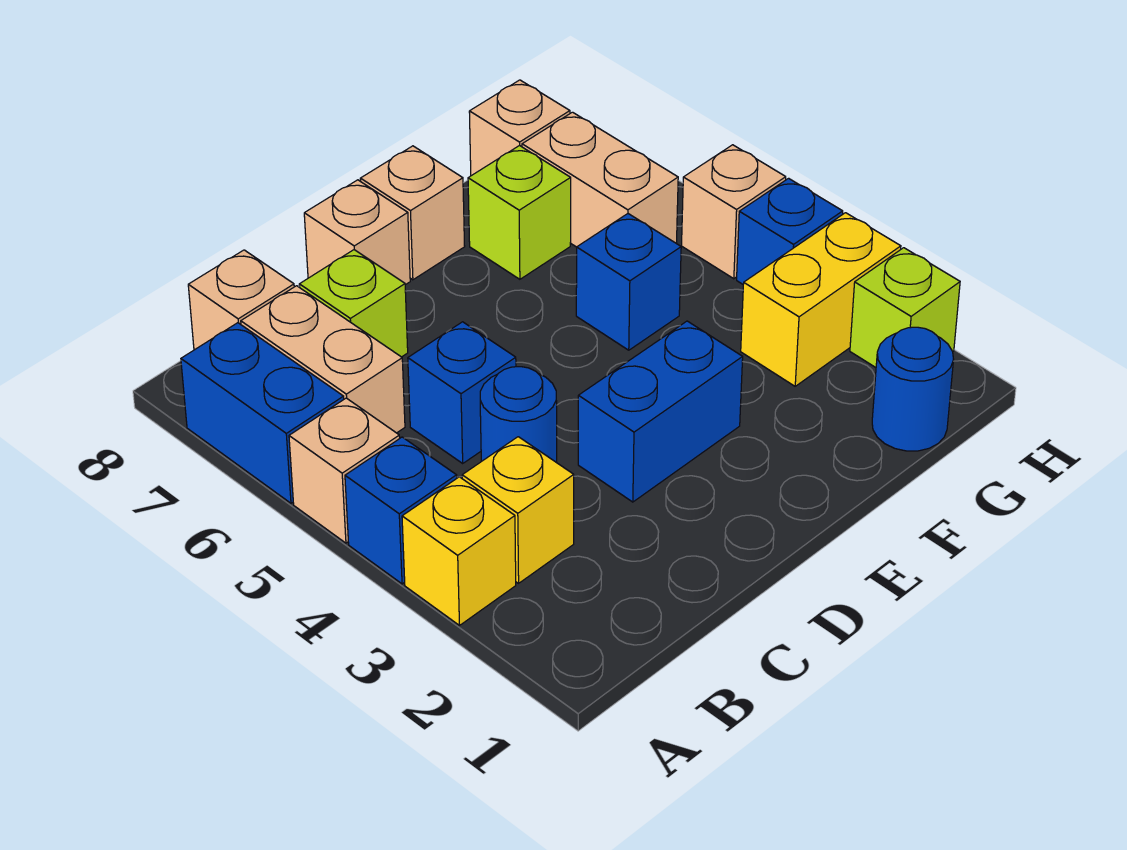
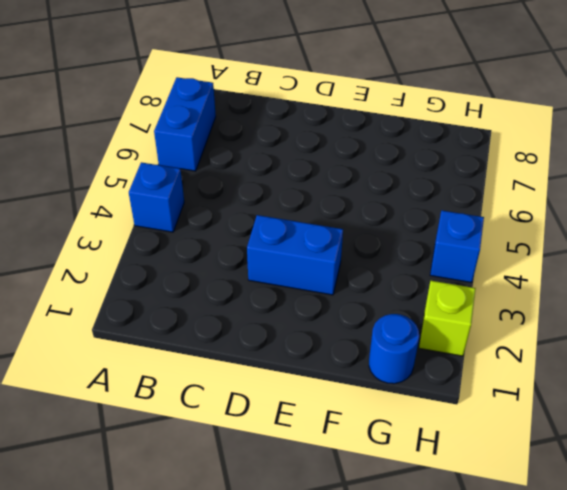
none -> yellow 1x1 brick [402,477,516,625]
none -> tan 1x1 brick [289,398,400,543]
none -> yellow 1x1 brick [462,437,574,583]

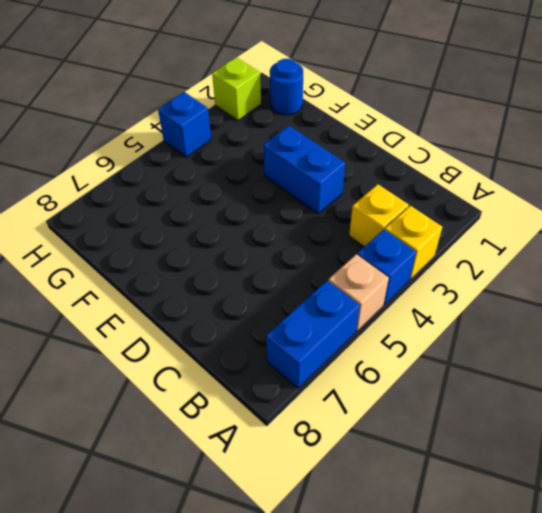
none -> tan 1x2 brick [241,286,405,433]
none -> tan 1x1 brick [188,250,294,350]
none -> blue 1x1 round brick [480,367,557,463]

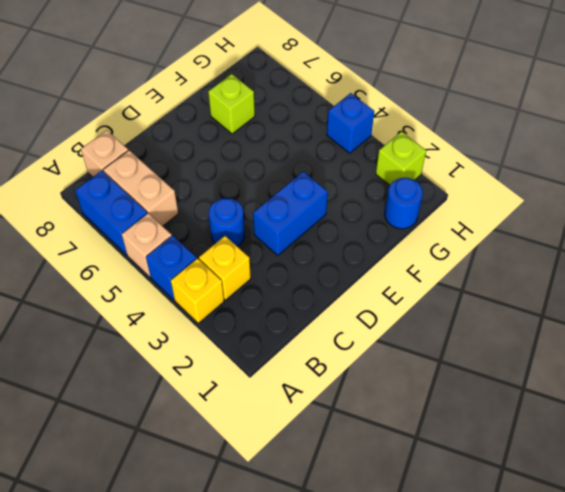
none -> blue 1x1 brick [408,322,516,463]
none -> lime 1x1 brick [299,250,408,357]
none -> tan 1x1 brick [304,180,410,285]

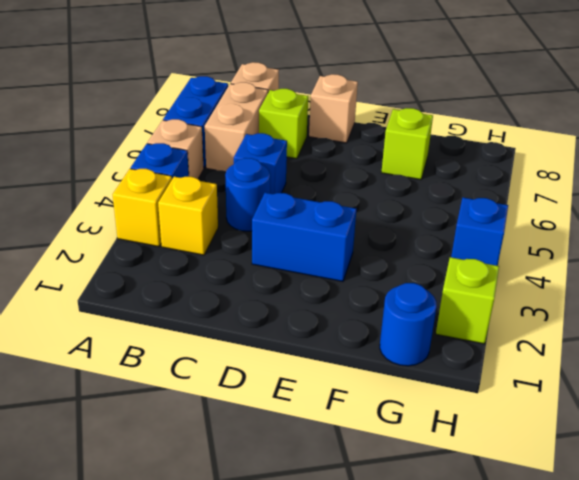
none -> tan 1x1 brick [360,146,465,280]
none -> blue 1x1 brick [576,214,681,350]
none -> yellow 1x2 brick [741,213,901,386]

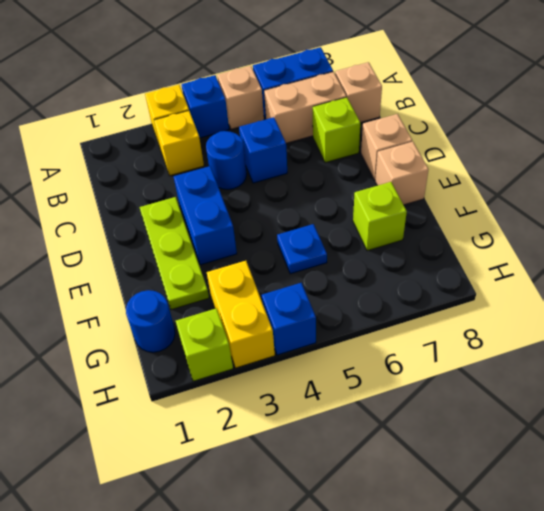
lime 1x3 plate [140,197,209,310] -> none
blue 1x1 plate [277,224,327,274] -> blue 1x1 brick [576,214,681,350]
none -> tan 1x2 brick [522,112,678,247]
none -> tan 1x1 brick [469,80,570,176]
none -> tan 1x1 brick [682,145,786,279]

